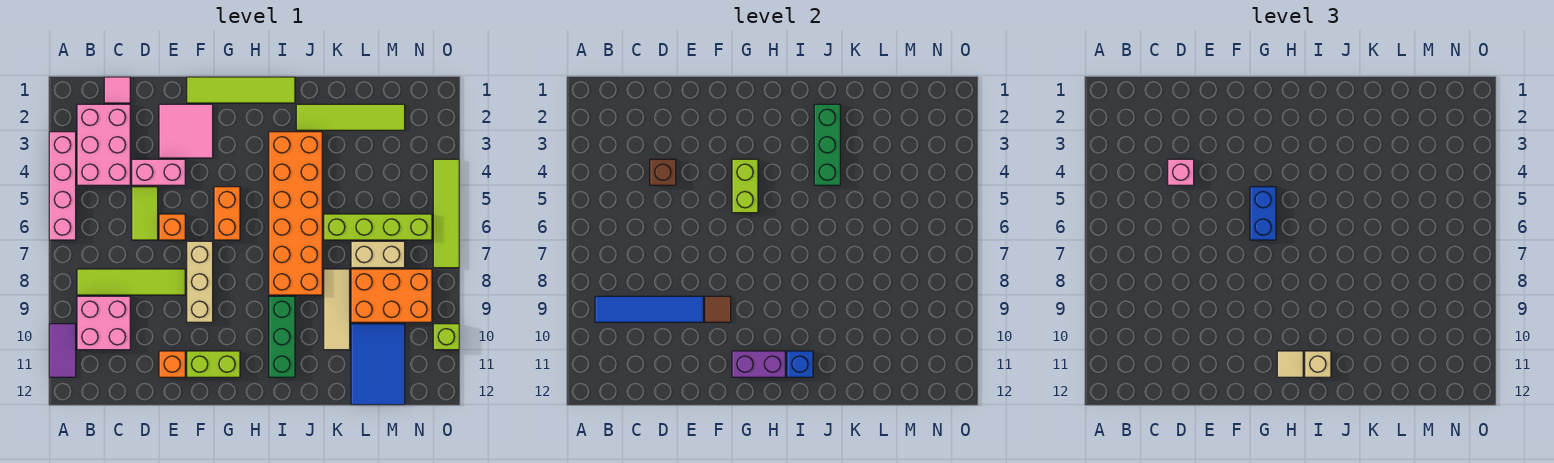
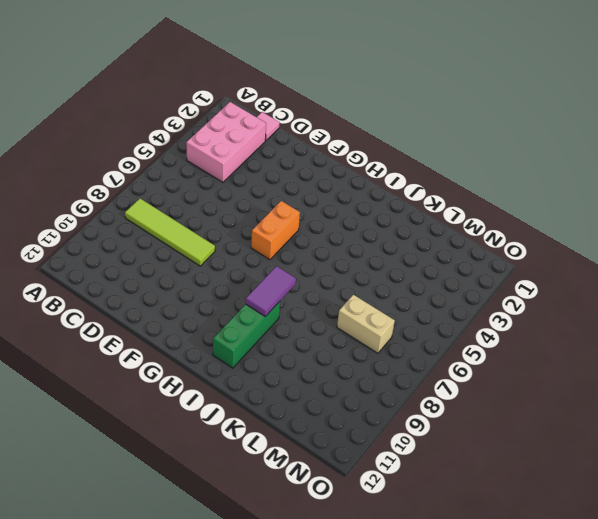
purple 1x2 tile [246,266,296,316] -> purple 1x2 tile moved to [49,324,76,377]
none -> pink 1x4 brick [49,132,76,240]
none -> pink 2x2 brick [77,296,130,350]
none -> pink 1x2 brick [132,159,185,185]
none -> lime 1x2 tile [132,187,158,240]

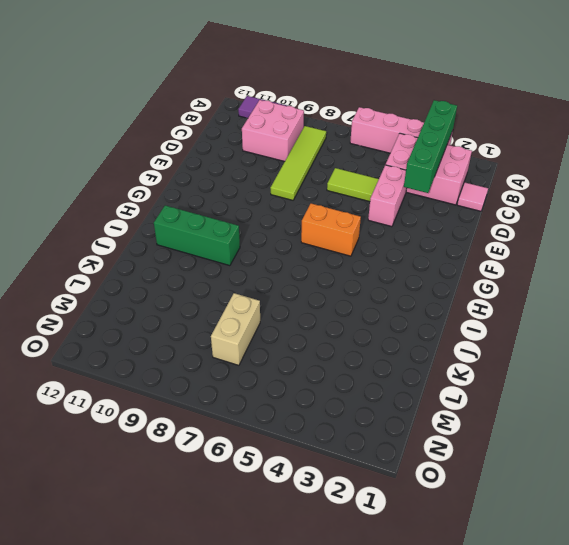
green 1x4 brick [404,100,457,193] -> none
none -> pink 2x2 tile [159,104,213,158]
none -> orange 1x1 brick [159,214,185,240]
none -> orange 1x1 brick [159,351,185,377]
none -> lime 1x4 tile [187,77,295,103]

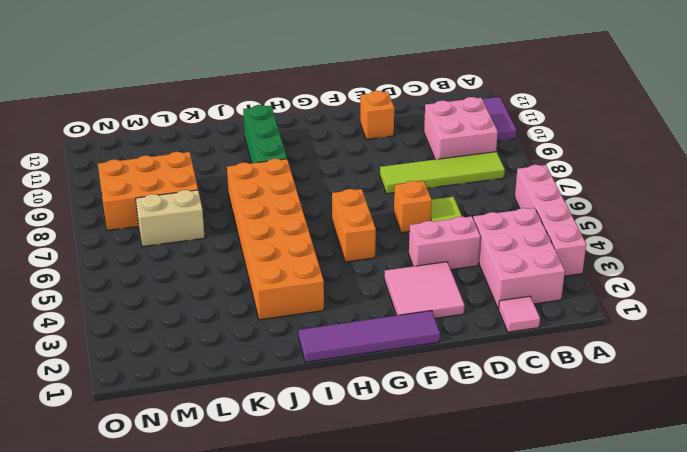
purple 1x4 tile [299,311,440,362] -> lime 1x4 tile [187,77,295,103]
none -> tan 1x3 brick [187,241,213,322]
none -> lime 1x2 brick [187,351,240,377]
none -> lime 1x4 tile [296,104,405,130]
none -> lime 1x4 brick [324,214,432,240]

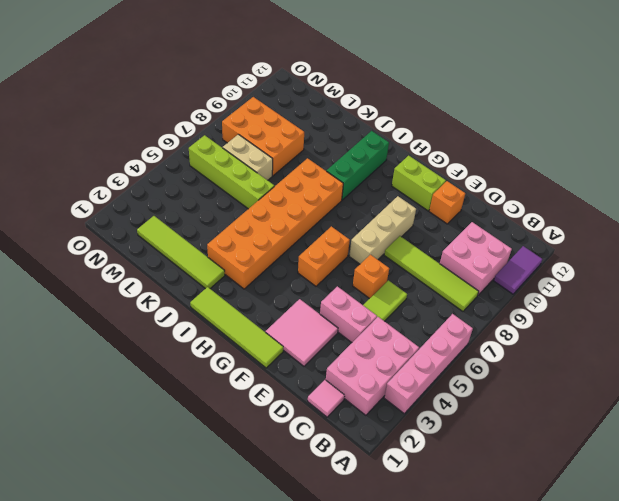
none -> tan 1x3 tile [324,269,350,350]
none -> blue 2x3 tile [351,324,405,405]
none -> lime 1x4 tile [433,159,459,268]
none -> lime 1x1 brick [433,324,459,350]

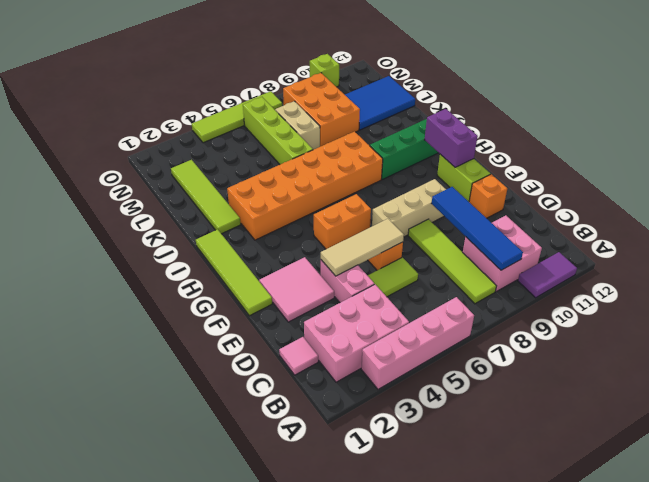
tan 1x3 tile [321,219,404,276] -> tan 1x3 tile moved to [324,269,350,350]
none -> brown 1x1 brick [650,159,676,185]
none -> brown 1x1 tile [705,296,731,322]
none -> lime 1x2 brick [732,159,758,213]
none -> blue 1x1 brick [787,351,813,377]

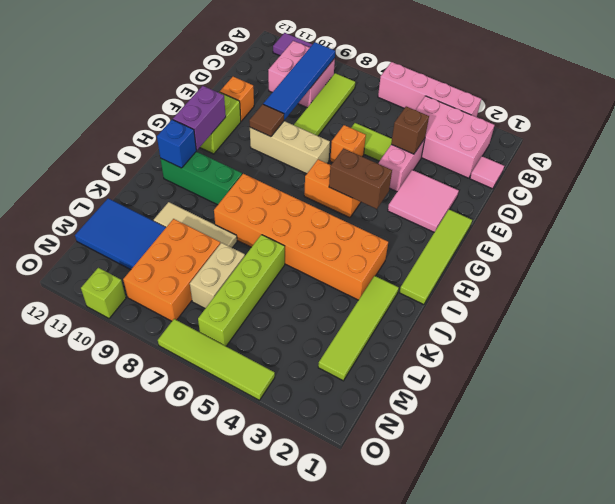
brown 1x2 brick [329,148,392,209] -> lime 1x2 brick [732,159,758,213]
none -> green 1x3 brick [814,104,840,185]
none -> pink 1x1 brick [1168,159,1194,185]
none -> blue 1x2 brick [1250,187,1276,240]
none -> tan 1x1 tile [1277,351,1303,377]

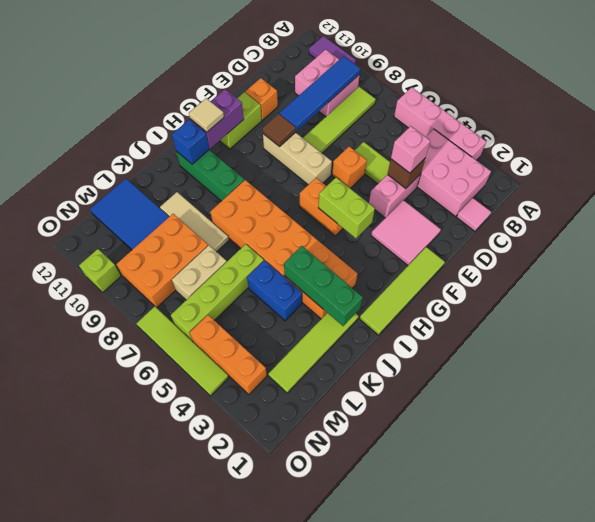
blue 1x2 brick [247,260,302,321] -> blue 1x2 brick moved to [1250,187,1276,240]
orange 1x3 brick [189,315,267,394] -> none
none -> tan 1x1 brick [1305,351,1331,377]

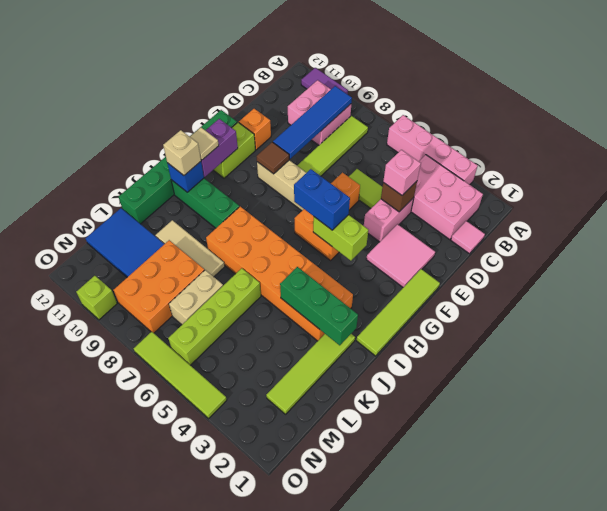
green 1x6 brick [119,110,237,224] -> none

